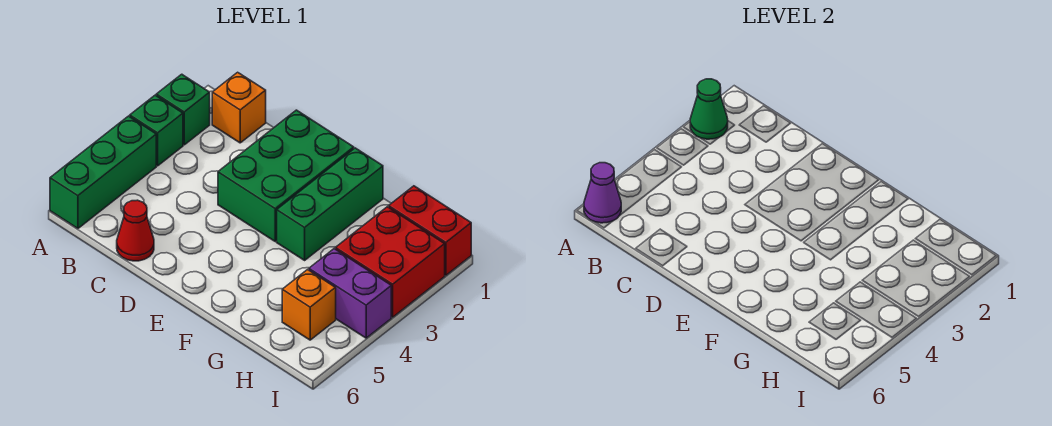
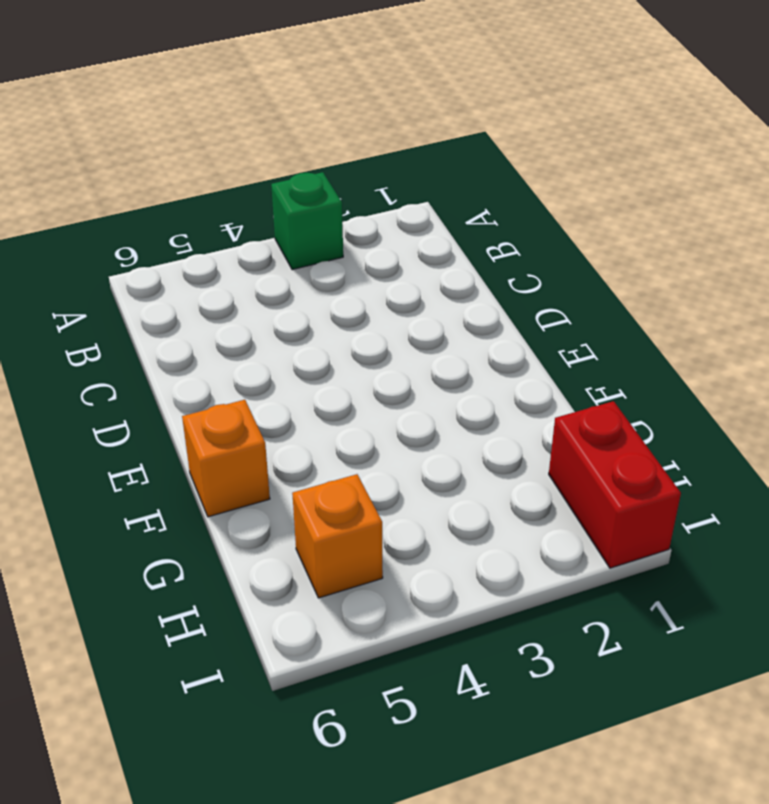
orange 1x1 brick [182,400,270,517] -> orange 1x1 brick moved to [212,72,266,143]
none -> green 1x1 brick [156,74,210,145]
none -> green 1x3 brick [50,116,156,228]
none -> red 1x1 cone [117,200,154,261]

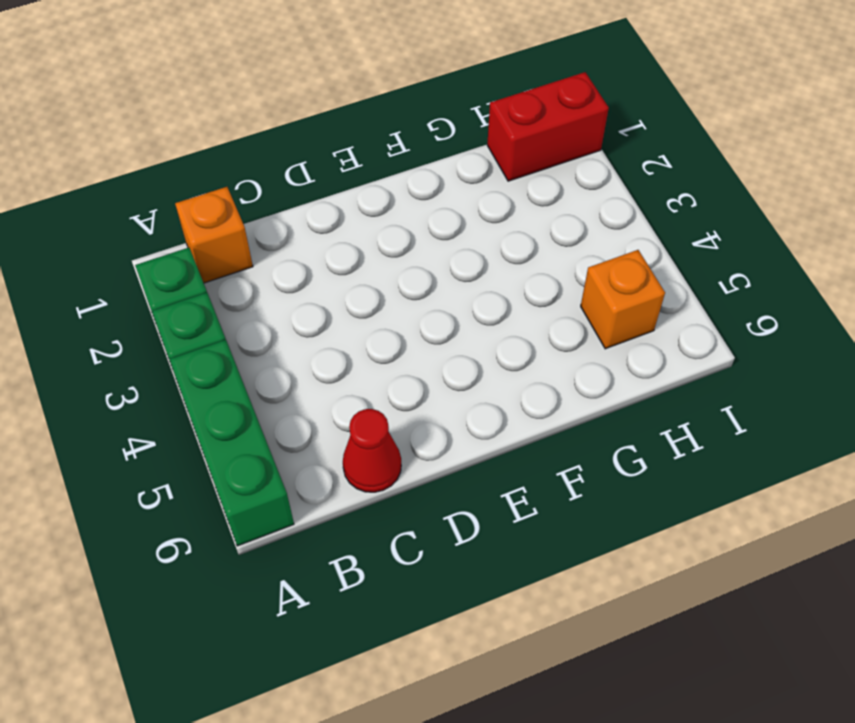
none -> green 2x3 brick [218,110,354,241]
none -> green 1x3 brick [277,148,383,260]
none -> red 2x2 brick [335,207,445,317]

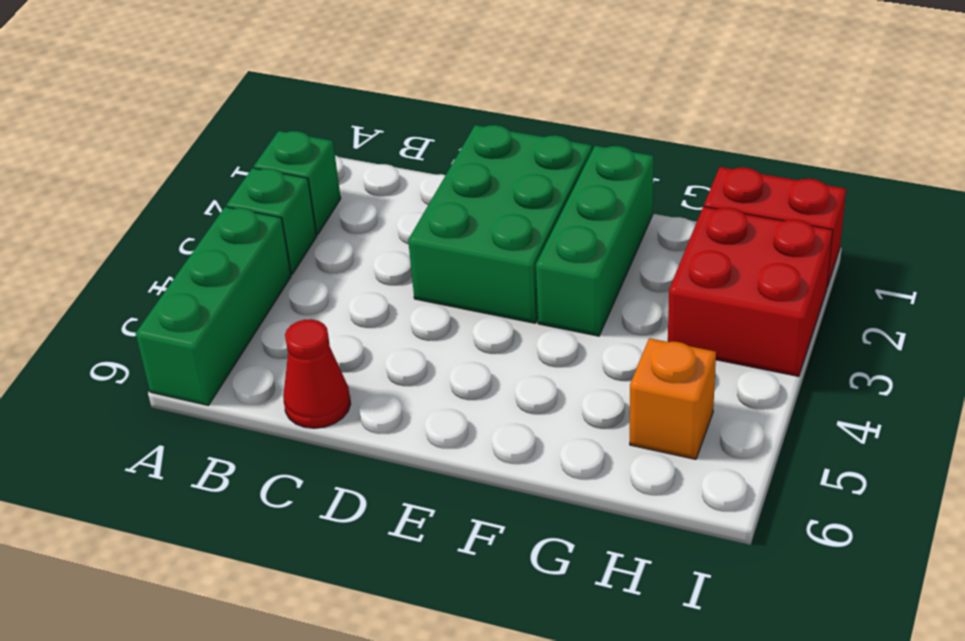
none -> orange 1x1 brick [212,72,266,143]
none -> purple 1x2 brick [309,249,391,338]
none -> green 1x1 cone [690,79,728,139]

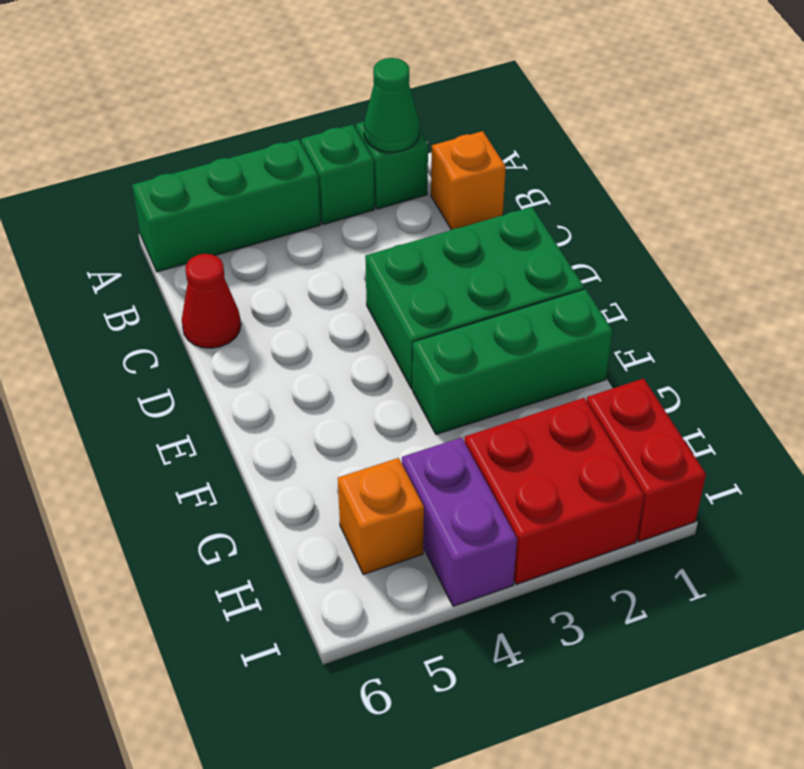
none -> purple 1x1 cone [584,163,621,223]

